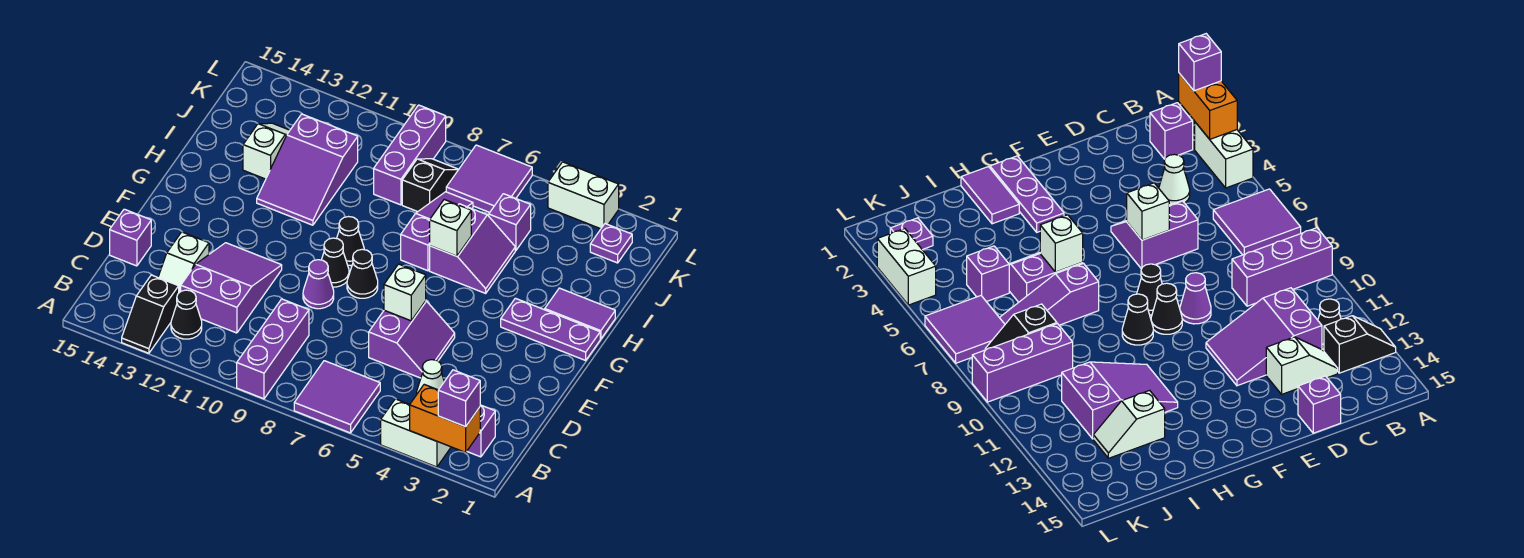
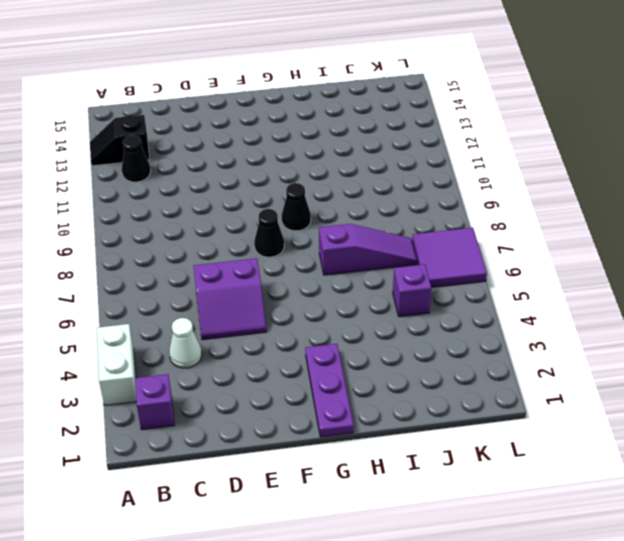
none -> purple 2x2 tile [294,361,380,433]
none -> purple 1x3 brick [237,299,309,399]
none -> purple 2x3 slope [181,243,282,333]
none -> white 1x2 slope [158,232,209,293]

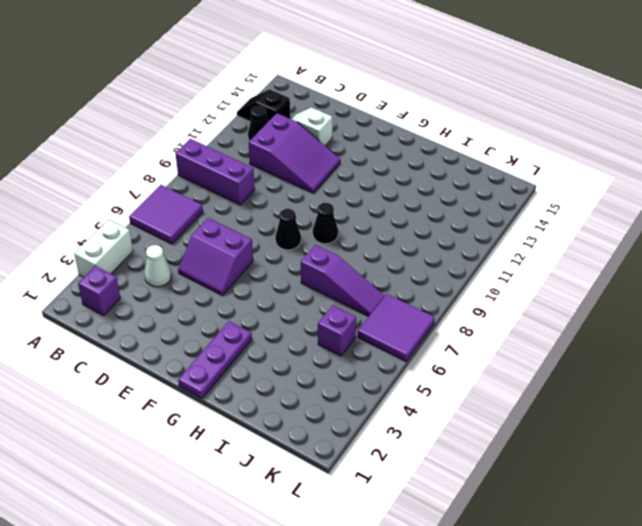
none -> purple 1x1 brick [110,209,151,266]
none -> purple 1x1 cone [303,260,334,309]
none -> black 1x1 cone [322,238,349,287]
none -> purple 1x2 tile [545,288,615,339]

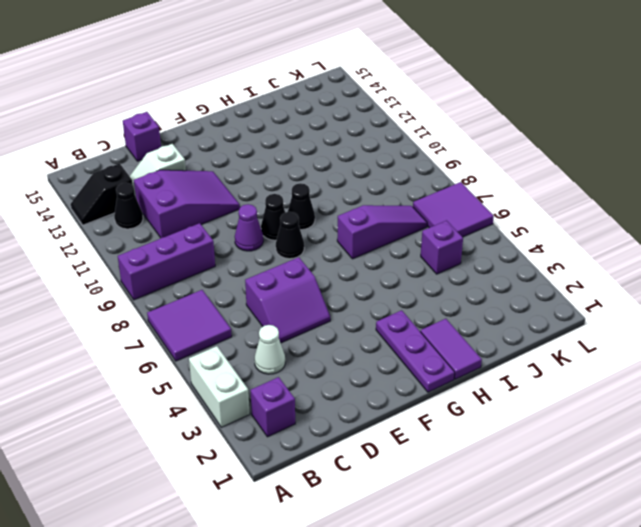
none -> purple 2x2 slope [430,204,515,293]
none -> purple 2x3 slope [257,114,358,225]
none -> white 1x2 slope [243,123,290,179]
none -> black 1x2 slope [402,159,459,212]

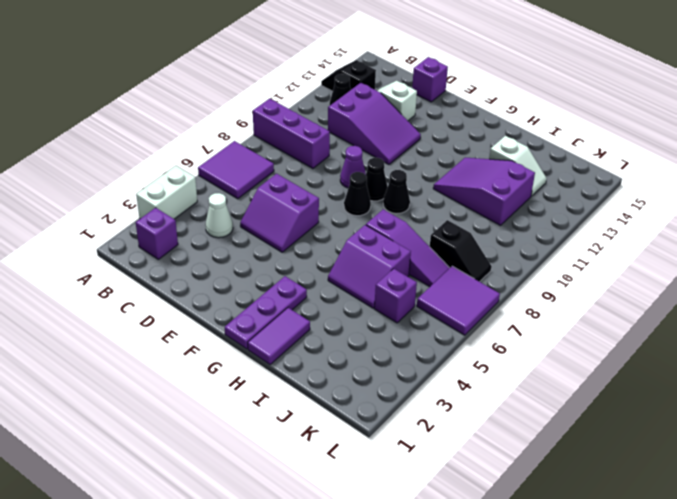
none -> purple 1x3 brick [374,105,446,205]
none -> purple 1x1 plate [590,224,632,263]
none -> white 1x2 brick [548,162,619,229]
none -> orange 1x2 brick [410,384,480,452]

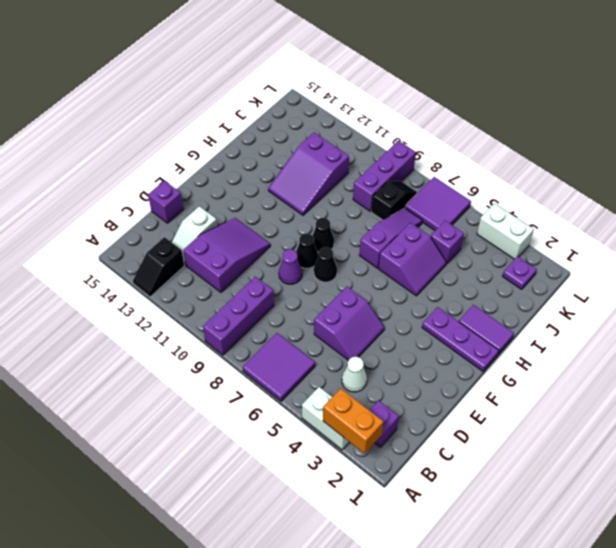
none -> black 1x1 cone [171,290,202,339]
none -> white 1x2 slope [243,123,290,179]
none -> white 1x1 brick [384,264,426,321]
none -> white 1x1 brick [430,200,471,256]

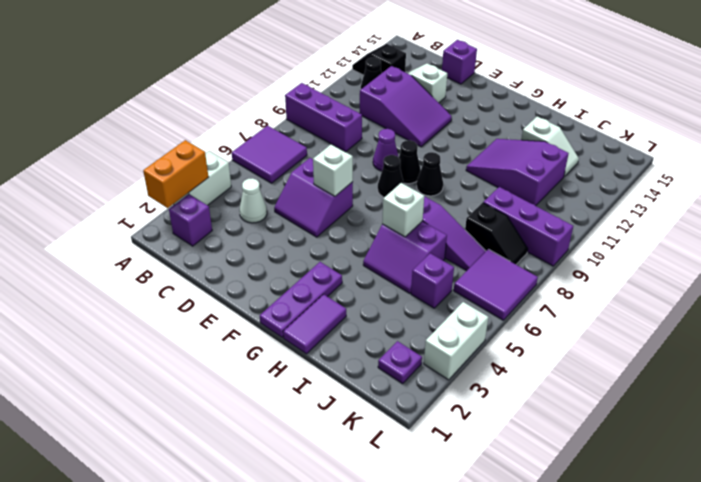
none -> purple 1x1 brick [438,370,480,427]

